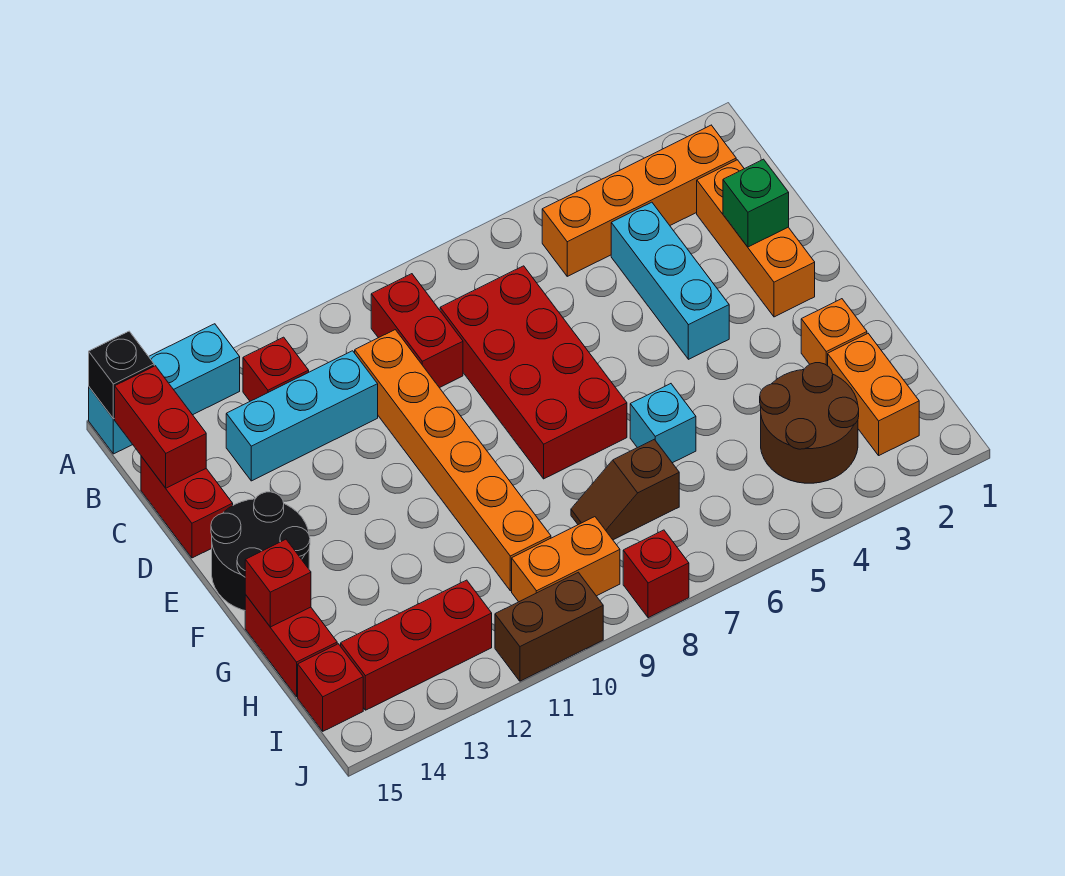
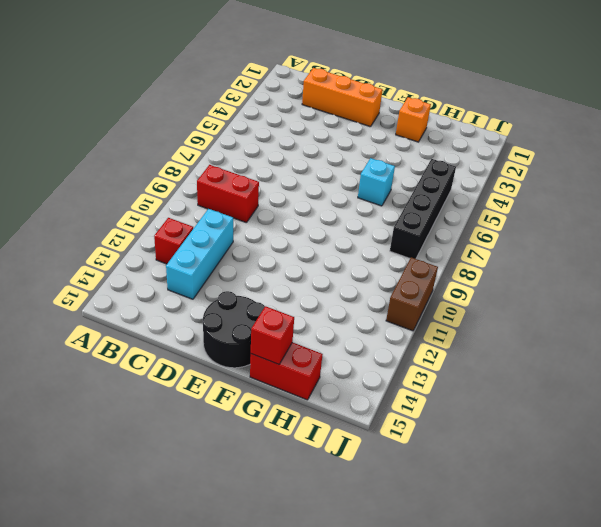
black 1x4 brick [390,159,456,259] -> none
none -> cyan 1x3 brick [89,324,240,454]
none -> orange 1x4 brick [542,125,736,276]
none -> cyan 1x3 brick [611,202,729,359]

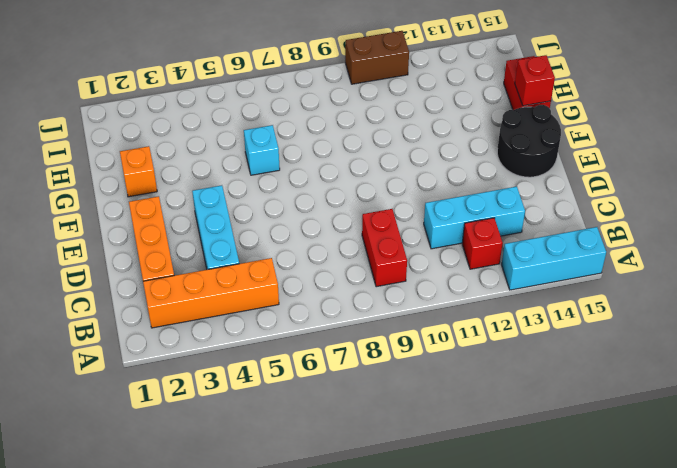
none -> red 2x4 brick [440,266,627,479]
none -> orange 1x6 brick [355,330,551,591]
none -> red 1x2 brick [141,456,233,558]

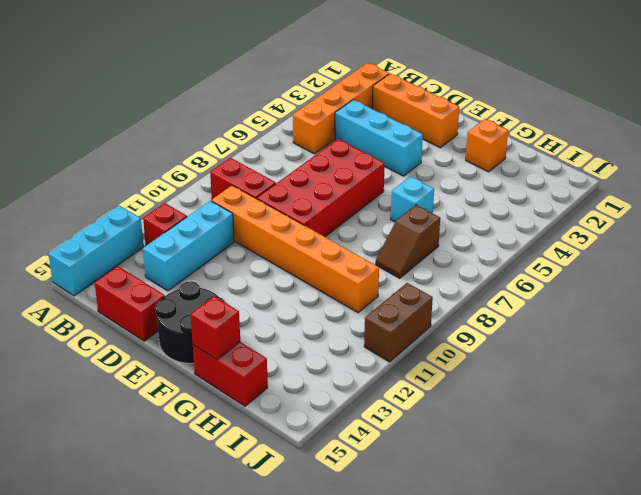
red 2x4 brick [257,139,385,237] -> red 2x4 brick turned to [440,266,627,479]
none -> orange 1x2 brick [828,334,919,455]
none -> brown 2x2 round brick [760,363,859,483]
none -> orange 1x2 brick [512,517,620,602]

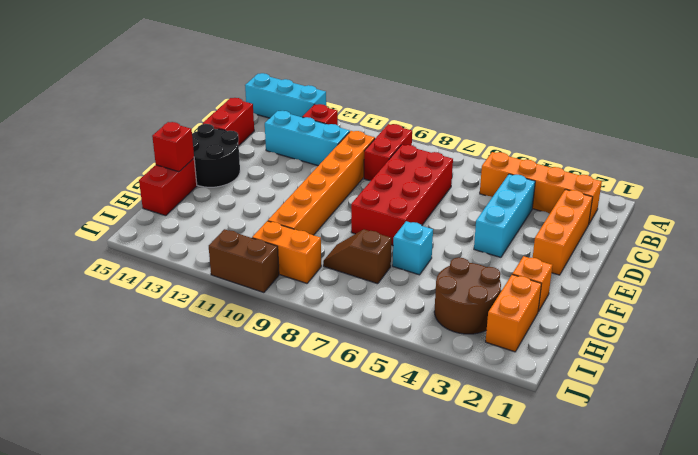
none -> red 1x3 brick [341,580,492,710]
none -> red 1x1 brick [298,644,363,731]
none -> red 1x1 brick [623,530,689,618]

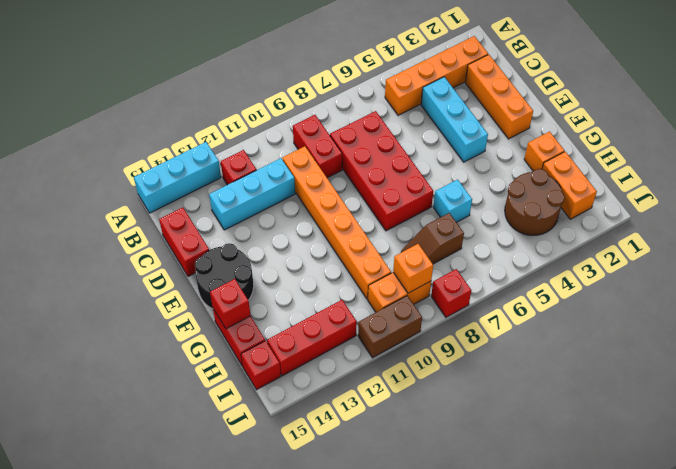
orange 1x1 brick [393,244,433,293] -> none
none -> black 1x1 brick [89,331,154,419]
none -> red 1x2 brick [115,366,206,488]
none -> green 1x1 brick [723,159,789,247]

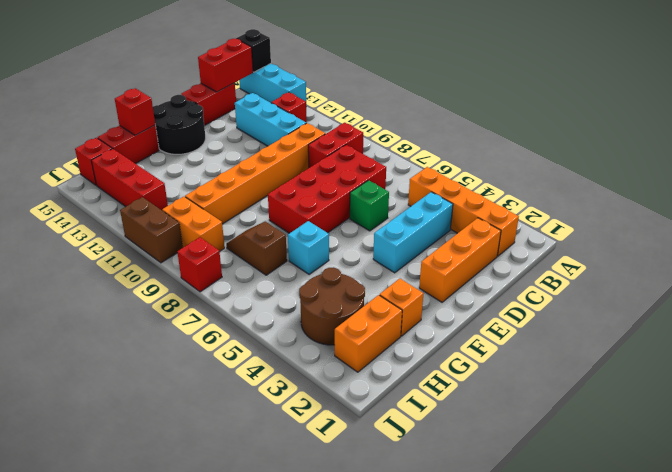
green 1x1 brick [350,180,389,231] -> green 1x1 brick moved to [723,159,789,247]

